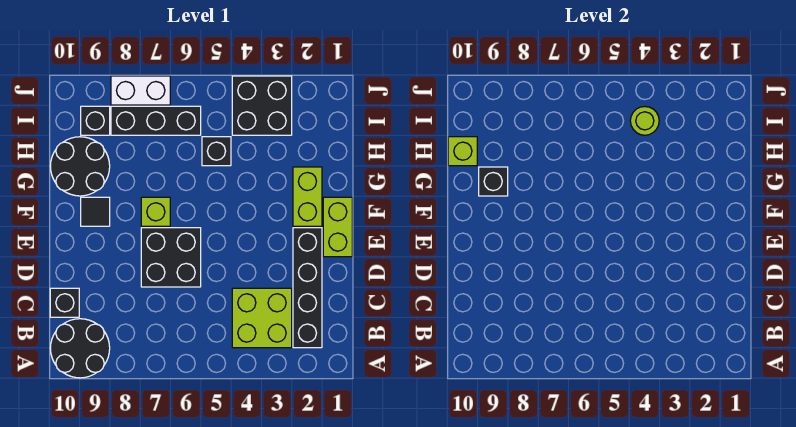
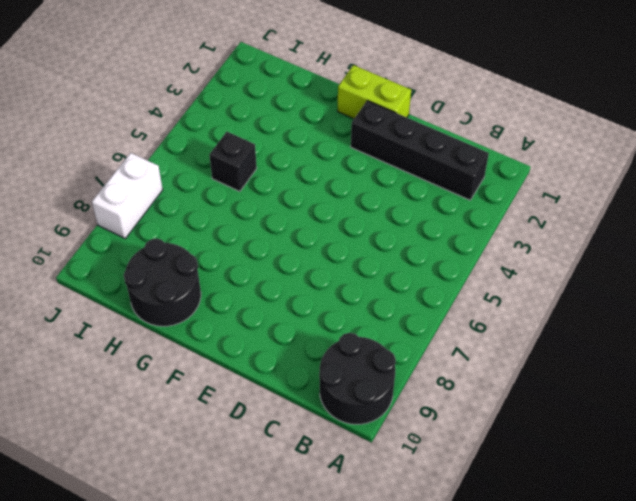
none -> lime 2x2 brick [232,288,292,348]
none -> black 1x1 brick [50,288,79,317]
none -> black 2x2 brick [141,228,201,287]

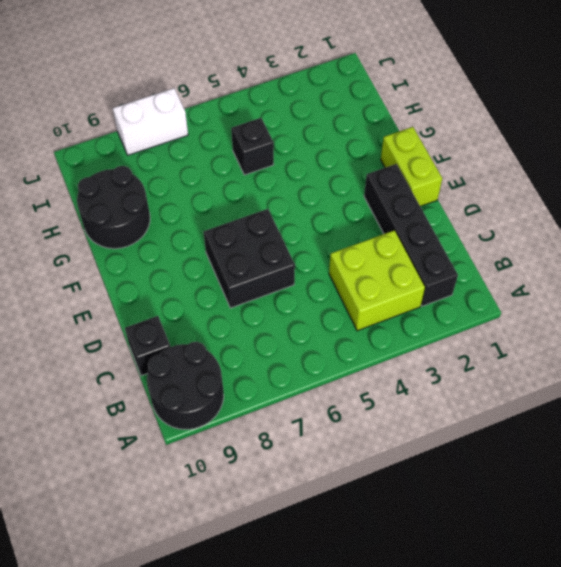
none -> lime 1x2 brick [293,167,322,226]
none -> lime 1x1 brick [141,197,170,226]
none -> black 1x1 tile [81,197,110,226]

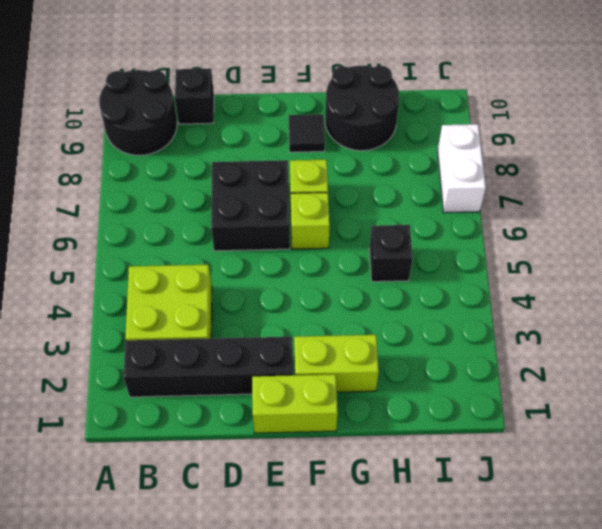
lime 1x1 brick [291,193,330,249] -> lime 1x1 brick moved to [448,137,477,166]
none -> black 2x2 brick [232,76,292,135]
none -> black 1x3 brick [111,106,201,135]
none -> black 1x1 brick [81,106,110,135]

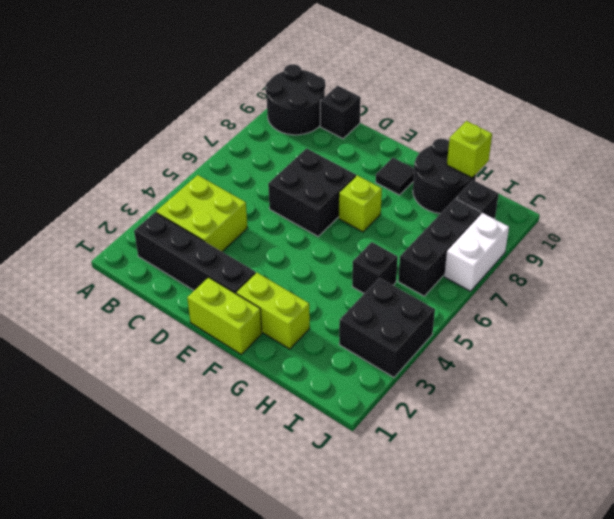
none -> black 1x1 brick [479,167,508,196]
none -> lime 1x1 round brick [630,107,659,135]

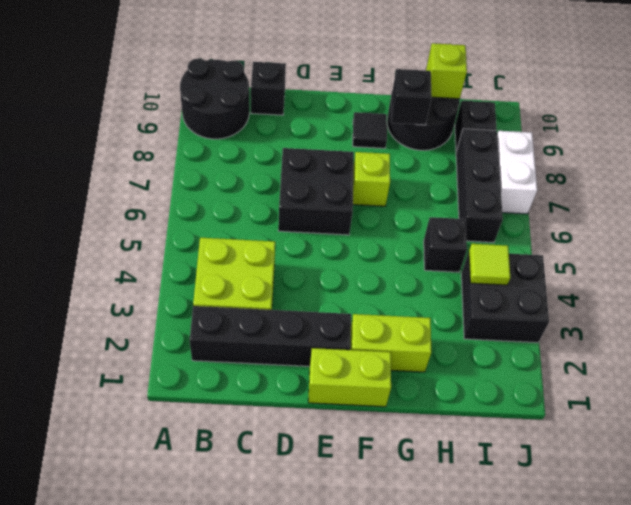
lime 1x1 tile [469,244,510,285] -> lime 1x1 round brick [630,107,659,135]

